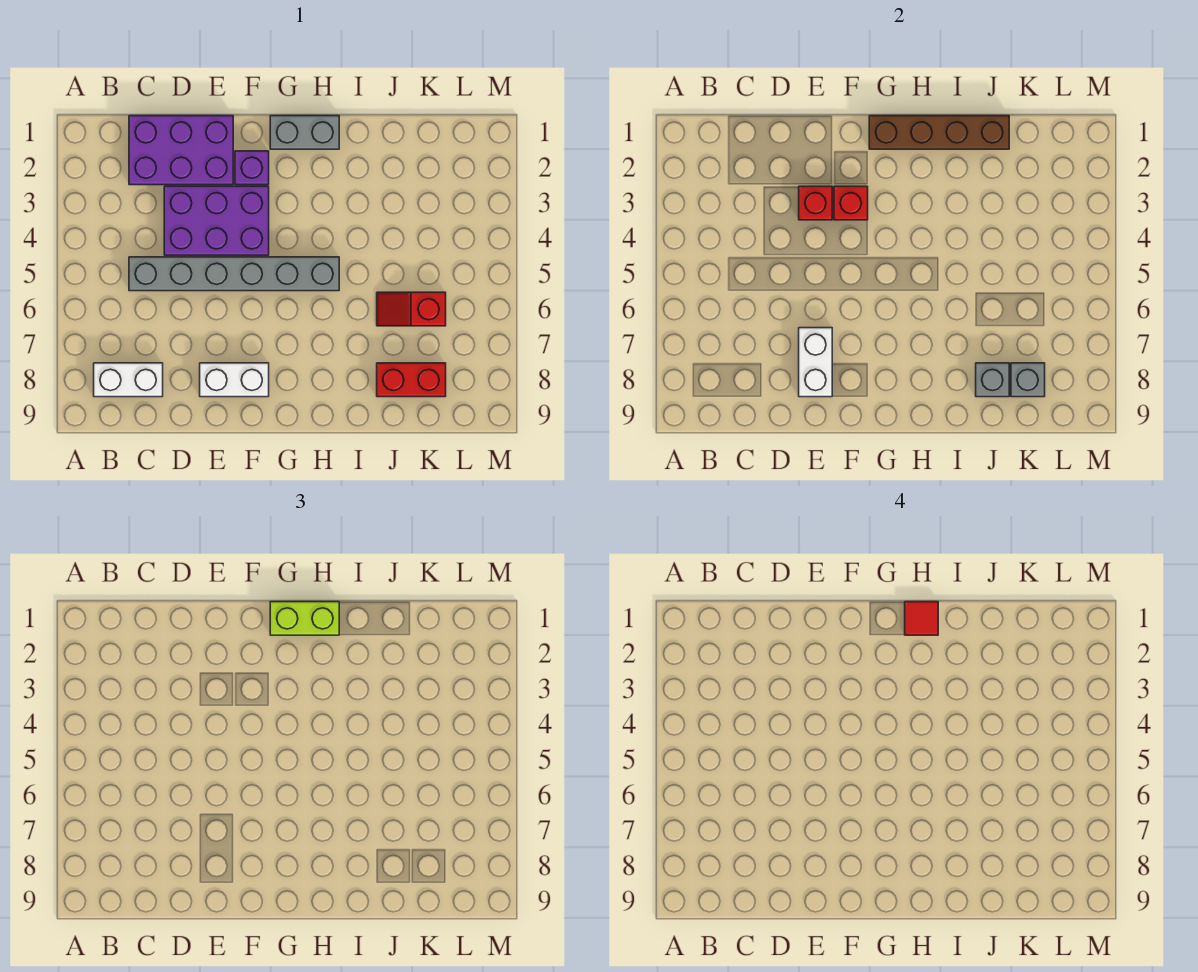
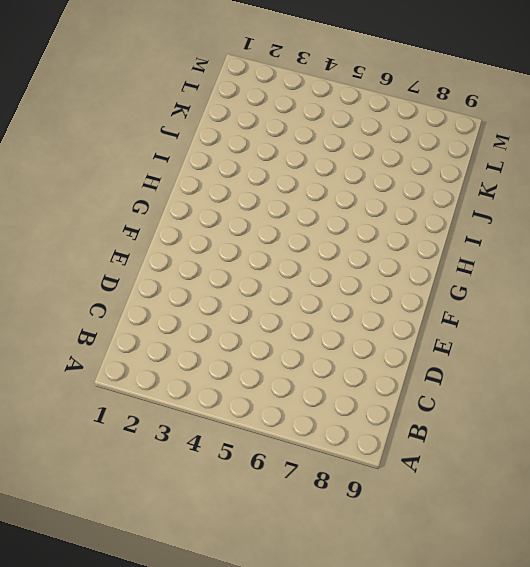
none -> white 1x2 brick [94,363,163,397]
none -> purple 2x3 brick [129,116,233,185]
none -> grey 1x6 brick [129,257,339,291]

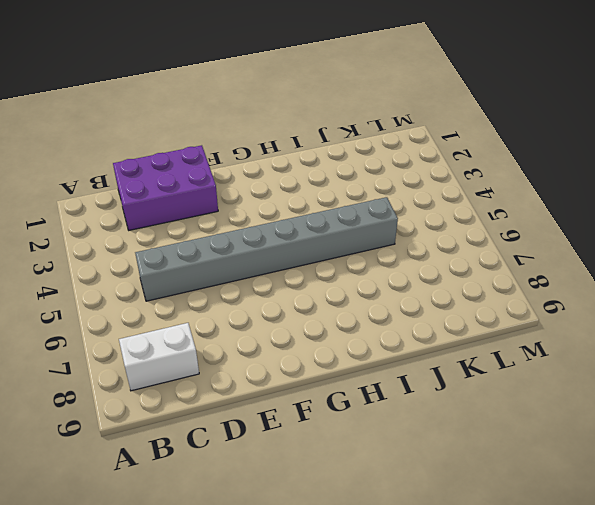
grey 1x8 brick [135,197,398,301] -> grey 1x6 brick [129,257,339,291]
none -> purple 2x3 brick [164,186,269,255]
none -> white 1x2 brick [200,363,269,397]
none -> purple 1x1 brick [235,151,269,185]

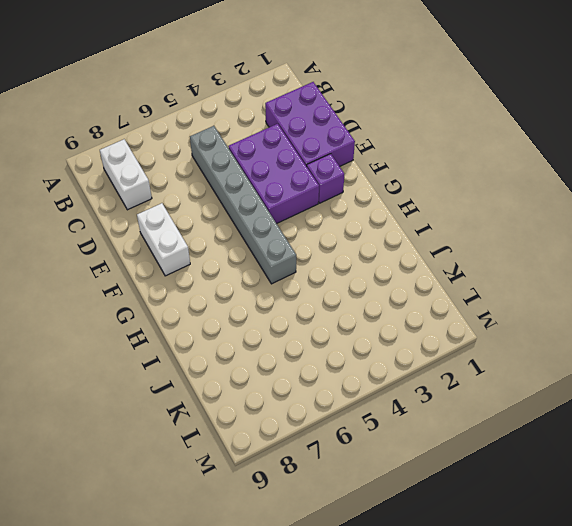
none -> grey 1x2 brick [270,116,339,149]
none -> red 1x2 slope [377,292,446,326]
none -> red 1x2 brick [377,363,446,397]

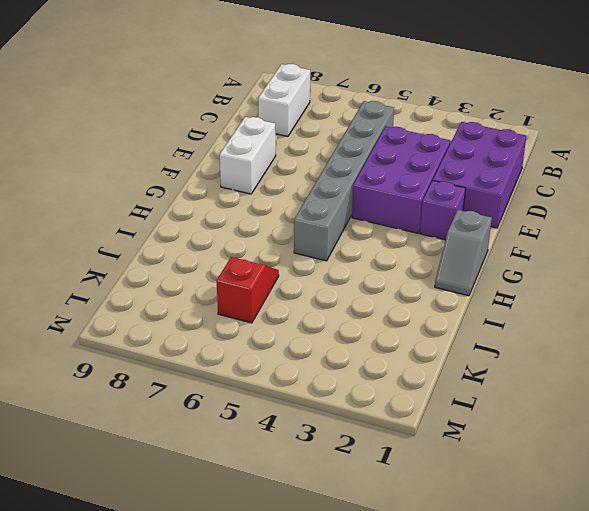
grey 1x2 slope [435,210,492,296] -> grey 1x2 brick [270,116,339,149]
none -> red 1x2 brick [377,363,446,397]
none -> red 1x1 brick [799,186,832,220]
none -> white 1x2 brick [799,328,832,397]

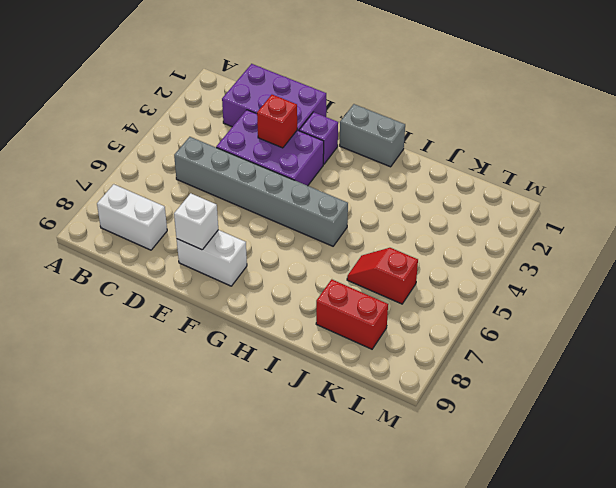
white 1x1 brick [174,193,218,250] -> white 1x2 brick [799,328,832,397]
none -> red 1x1 brick [834,186,868,220]
none -> brown 1x4 brick [869,116,1009,149]
none -> grey 1x1 brick [976,363,1009,397]

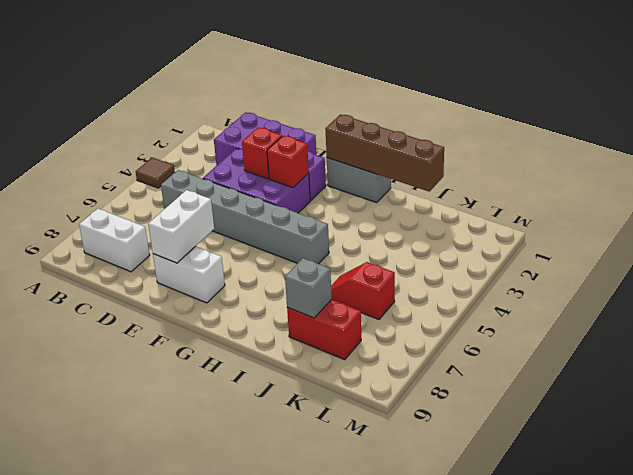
brown 1x1 tile [136,157,175,188] -> none
none -> grey 1x1 brick [1011,363,1045,397]
none -> lime 1x2 brick [270,602,339,635]
none -> red 1x1 tile [905,602,938,635]

